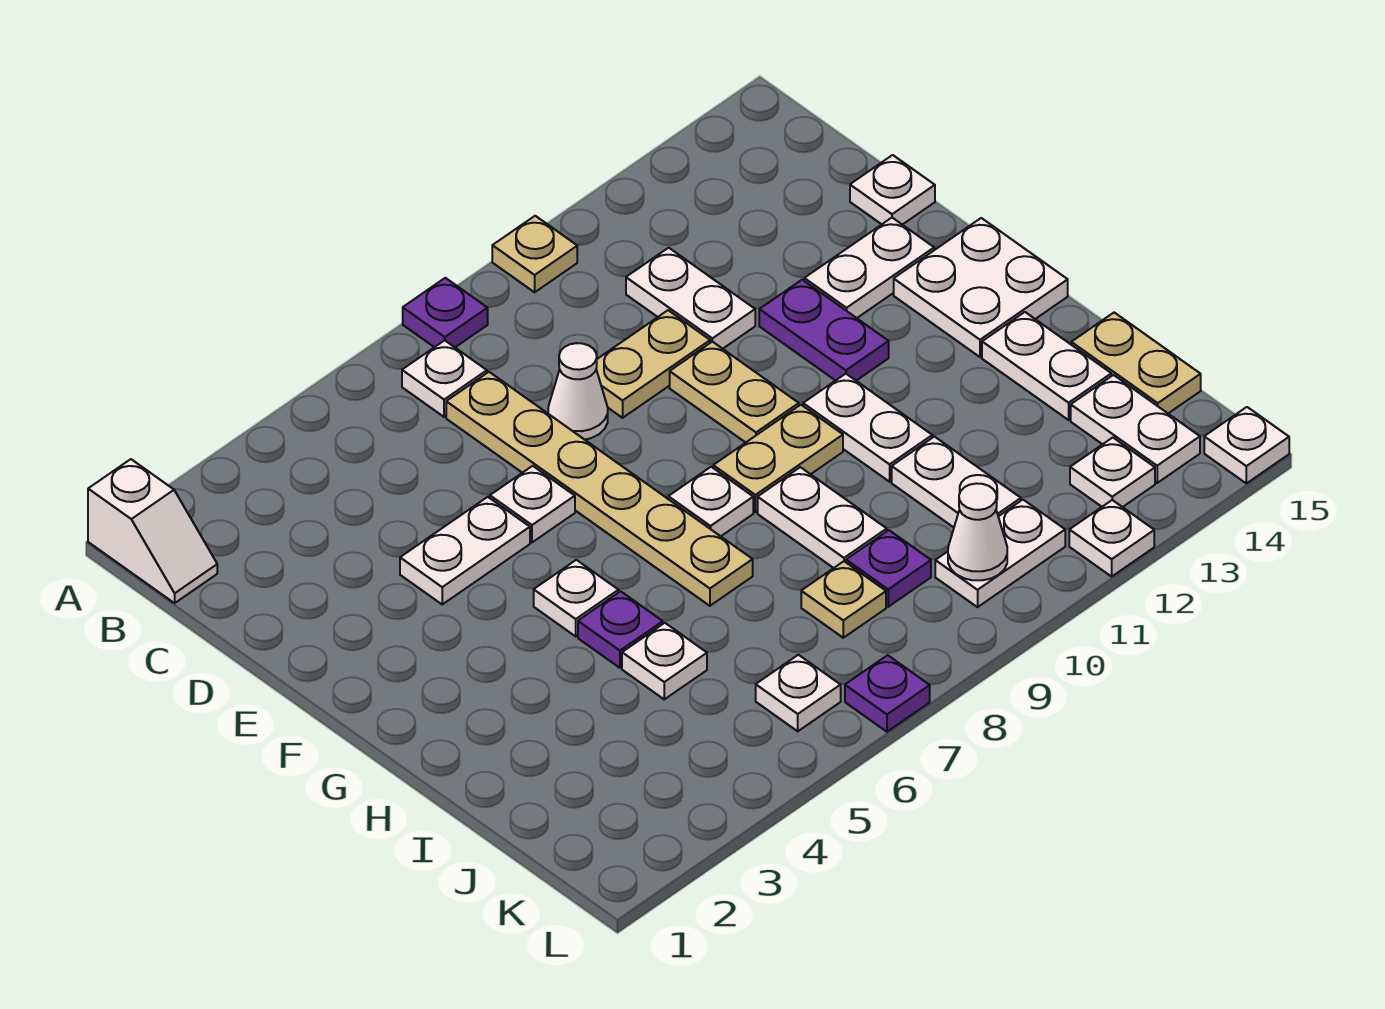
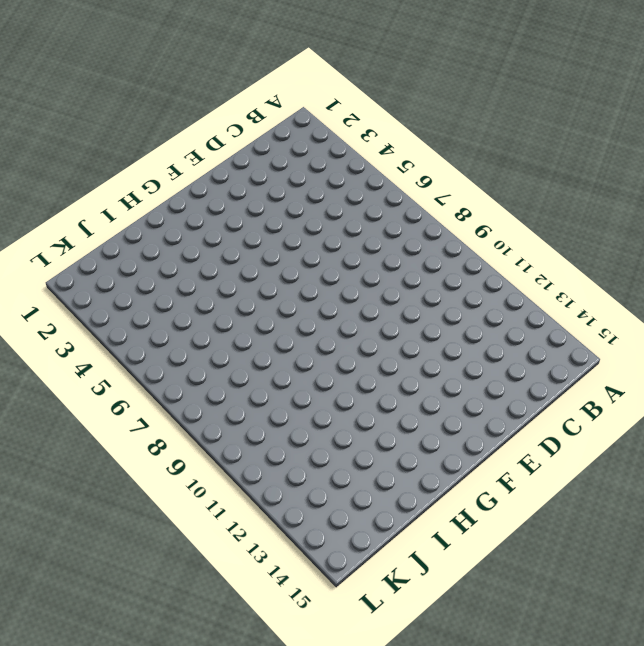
none -> white 1x2 slope [88,459,217,603]
none -> purple 1x1 plate [403,278,488,347]
none -> tan 1x1 plate [492,216,577,292]
none -> white 1x1 plate [402,340,487,417]

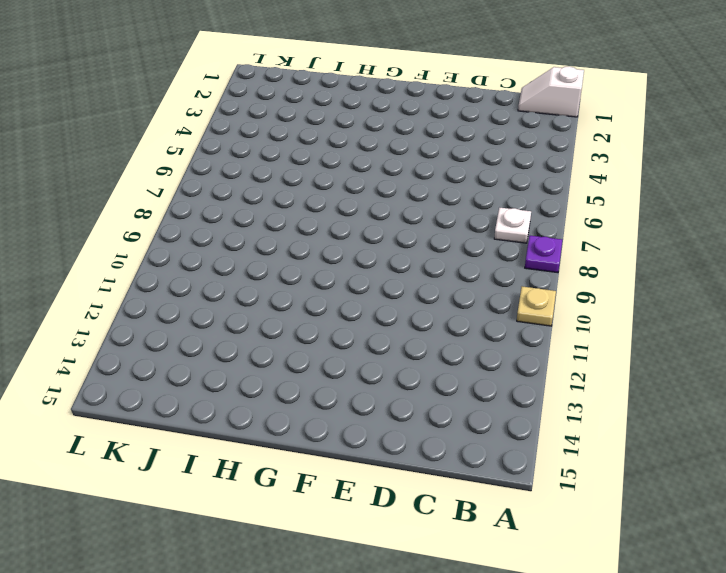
none -> tan 1x6 plate [446,372,753,606]
none -> white 1x2 plate [626,248,755,349]
none -> white 1x1 cone [548,343,608,440]
none -> tan 1x2 plate [596,310,710,418]

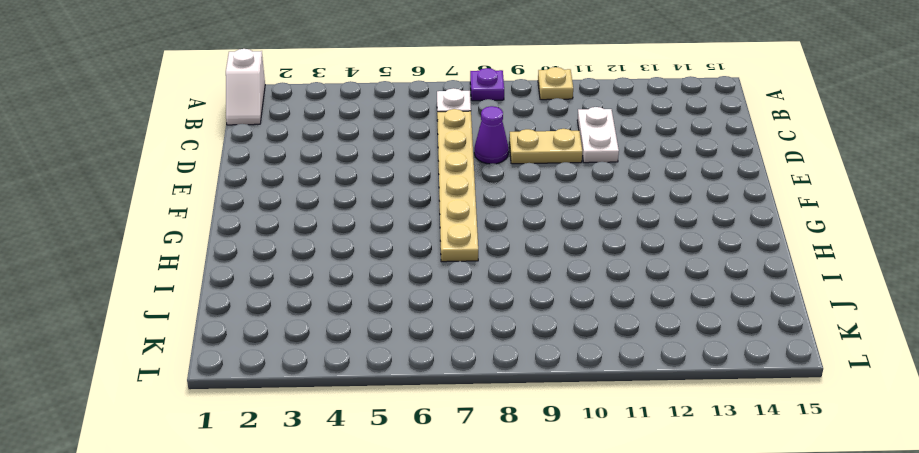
purple 1x1 cone [474,106,509,164] -> white 1x1 cone [548,343,608,440]
none -> white 1x1 plate [850,155,935,225]
none -> white 1x2 plate [400,497,530,604]
none -> white 1x1 plate [490,466,575,542]
none -> tan 1x2 plate [670,342,799,443]

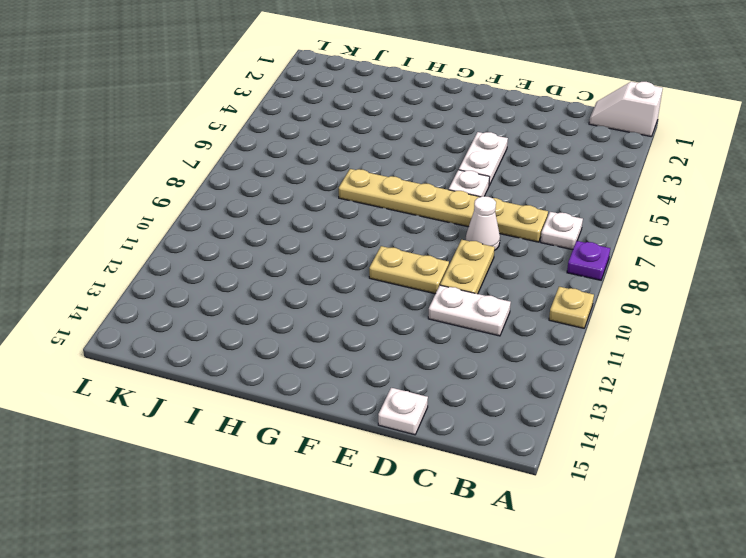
none -> purple 1x2 plate [759,280,889,381]
none -> white 1x2 plate [804,218,934,318]
none -> white 2x2 plate [894,218,1068,357]
none -> white 1x1 plate [534,560,619,636]

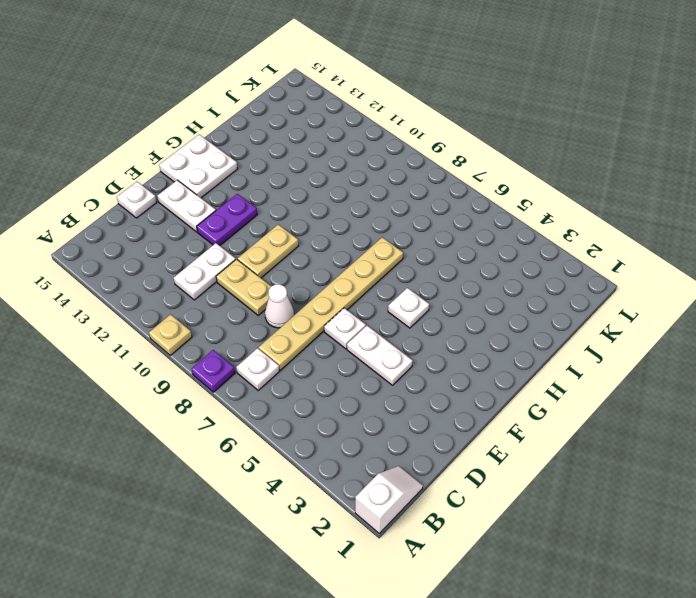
none -> white 1x1 plate [668,467,753,536]
none -> tan 1x2 plate [713,405,843,512]
none -> white 1x2 plate [803,374,932,482]
none -> purple 1x1 plate [578,591,663,668]

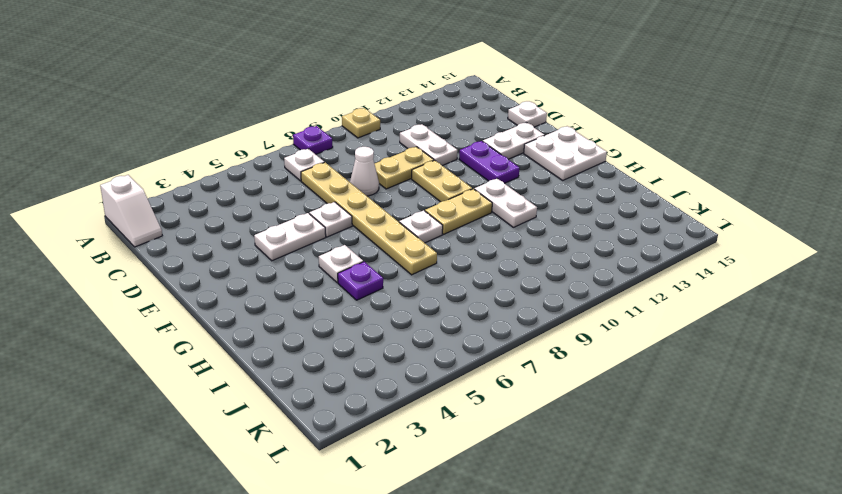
none -> white 1x2 plate [758,467,887,568]
none -> white 1x2 plate [982,312,1111,420]
none -> white 1x1 plate [622,623,707,699]
none -> white 1x2 plate [892,437,1021,527]

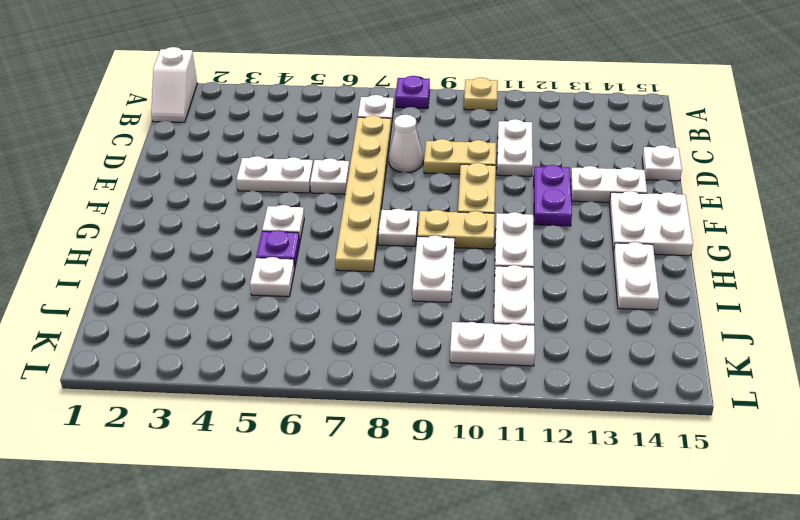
none -> tan 1x2 plate [1071,313,1201,413]
none -> tan 1x1 plate [801,561,886,638]
none -> purple 1x1 plate [846,530,931,607]
none -> white 1x2 plate [1071,375,1200,483]

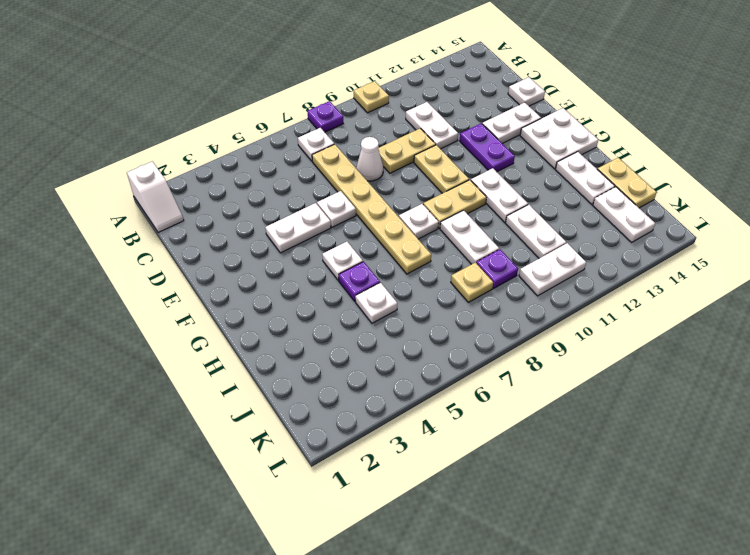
none -> white 1x1 plate [756,655,841,731]
none -> white 1x1 plate [1070,438,1155,507]
none -> purple 1x1 plate [845,655,930,732]
none -> white 1x1 plate [1069,500,1154,577]

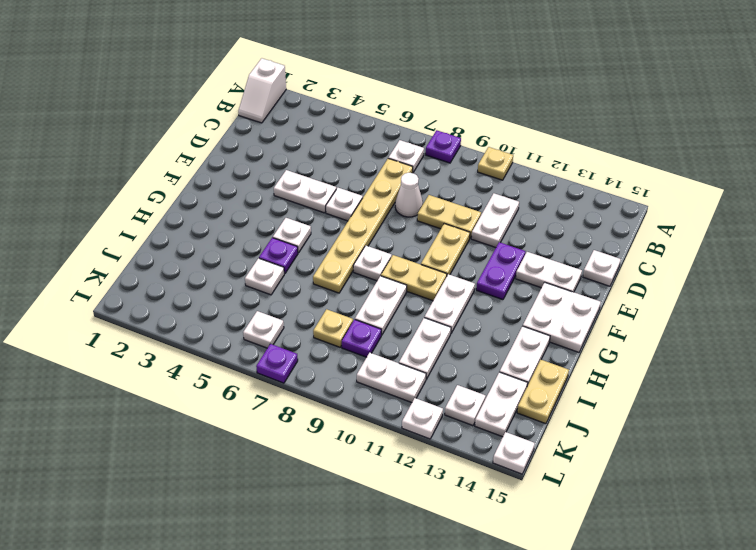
none -> white 1x1 cone [948,483,1007,580]

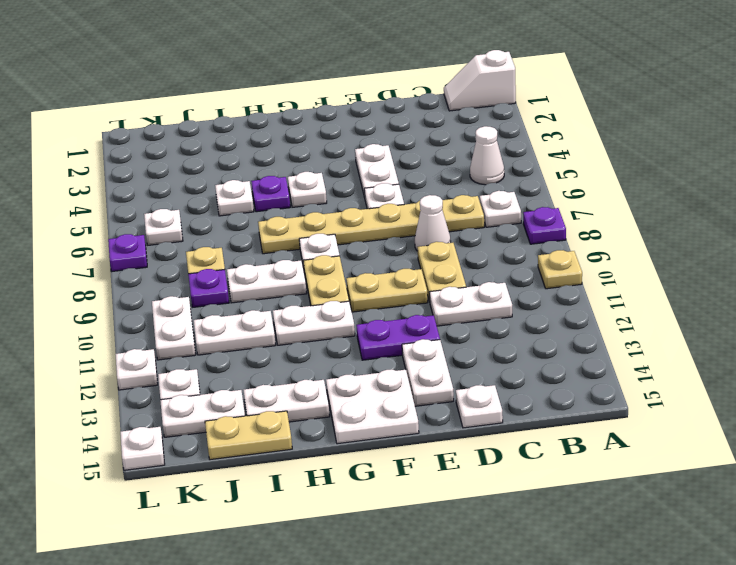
white 1x1 cone [470,126,504,185] -> white 1x1 cone moved to [948,483,1007,580]

